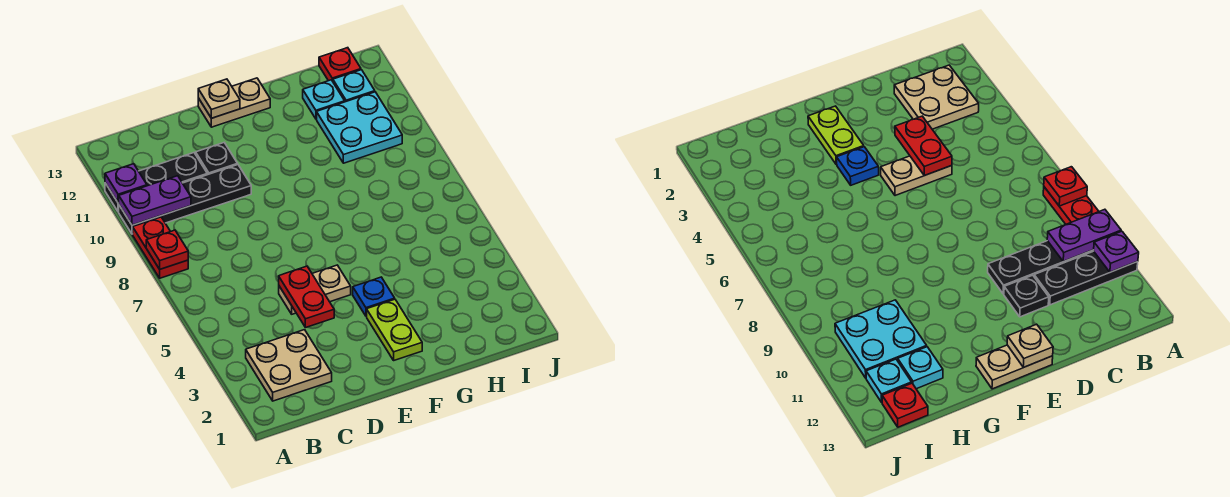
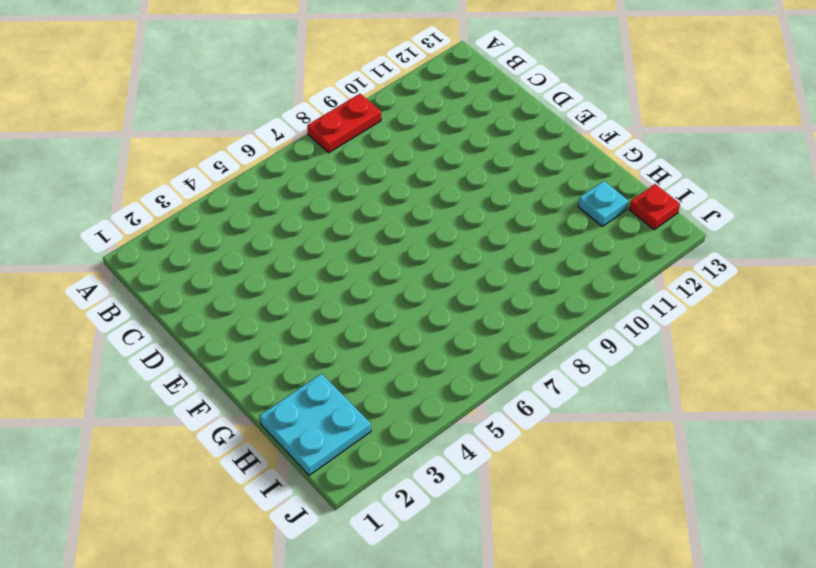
cyan 2x2 plate [260,374,371,475] -> cyan 2x2 plate moved to [317,92,402,163]
none -> black 1x4 plate [119,165,251,234]
none -> black 1x3 plate [105,153,207,212]
none -> tan 2x2 plate [246,330,332,401]

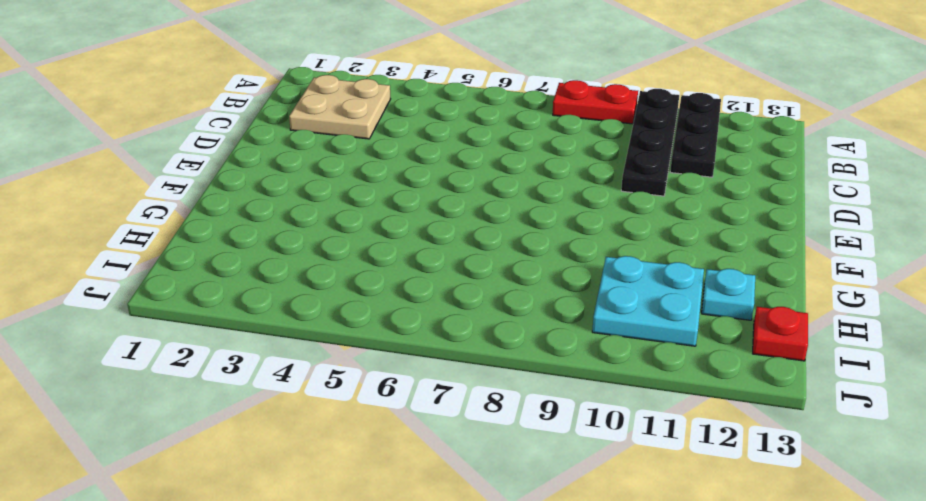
none -> tan 1x2 plate [279,265,351,314]
none -> black 1x1 plate [196,143,238,175]
none -> tan 1x2 plate [198,78,270,127]

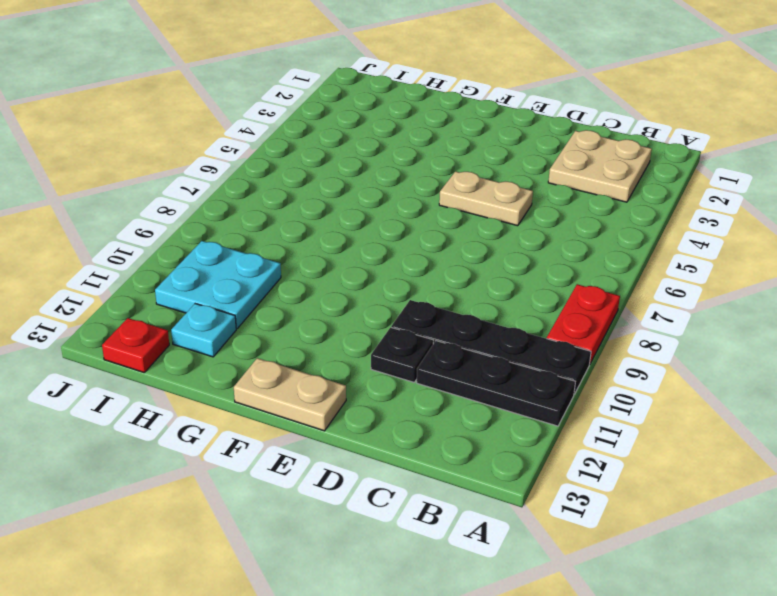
none -> lime 1x2 plate [367,299,422,360]
none -> blue 1x1 plate [353,277,395,316]
none -> cyan 1x1 plate [333,70,375,102]

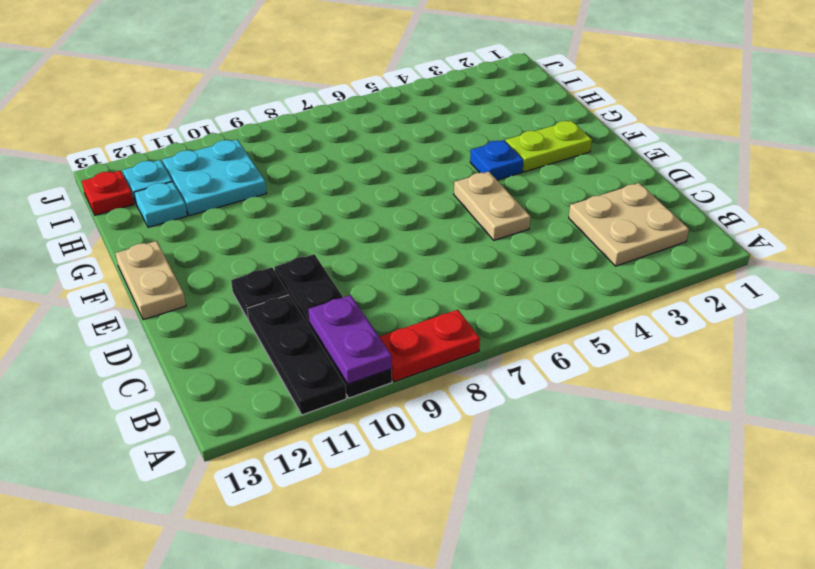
none -> red 1x1 plate [146,230,188,269]
none -> purple 1x1 plate [105,164,147,203]
none -> red 1x2 plate [279,266,334,328]

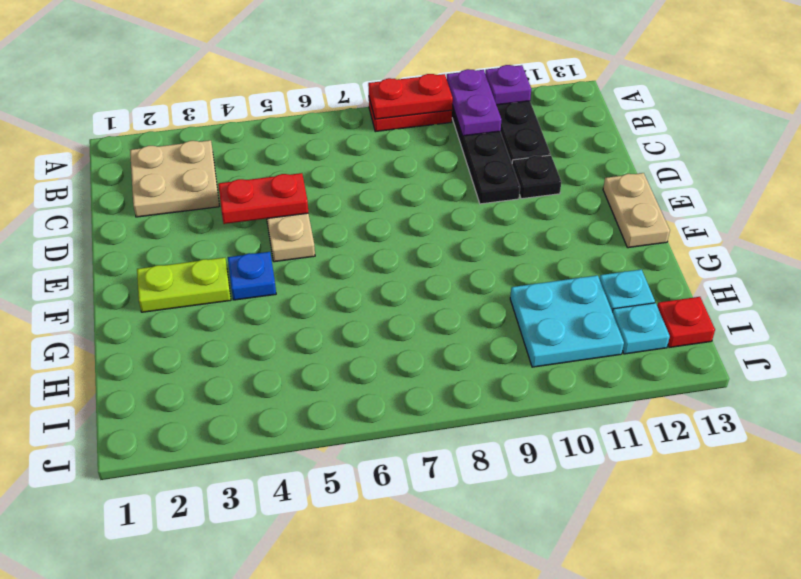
red 1x2 plate [368,74,453,119] -> red 1x1 plate [146,230,188,269]
none -> tan 1x1 plate [198,79,240,118]

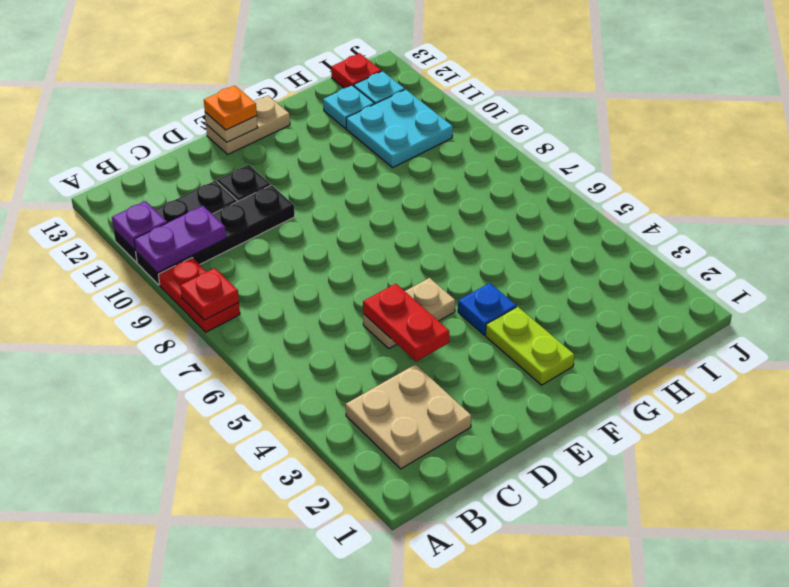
orange 1x1 plate [204,86,257,130] -> none

